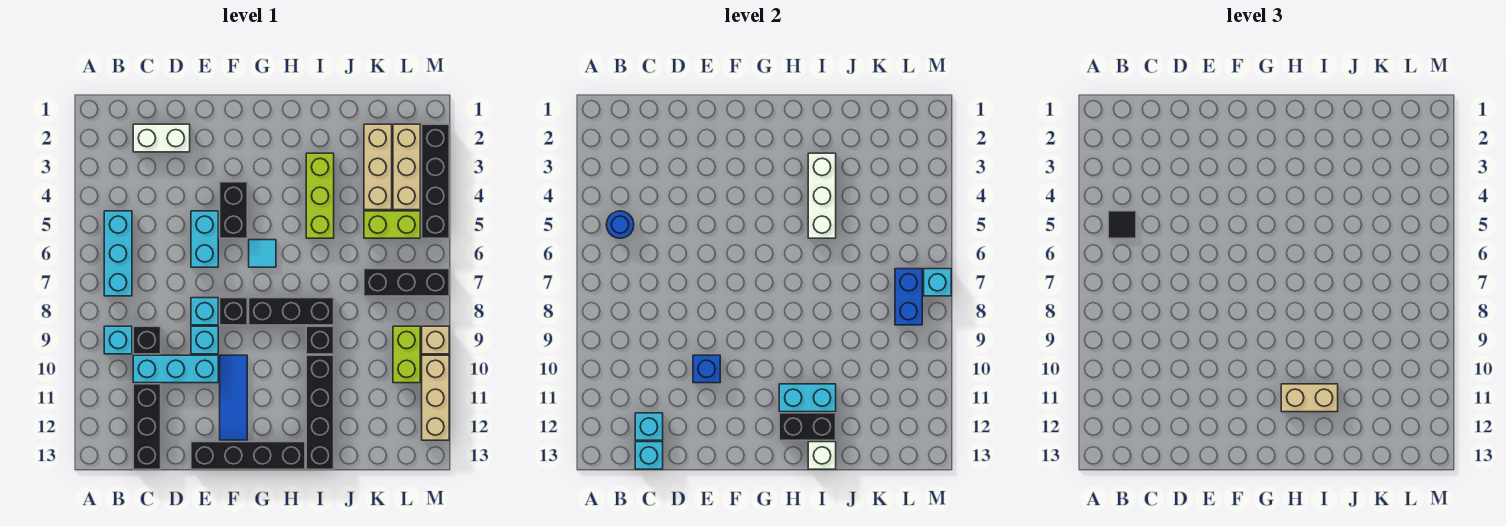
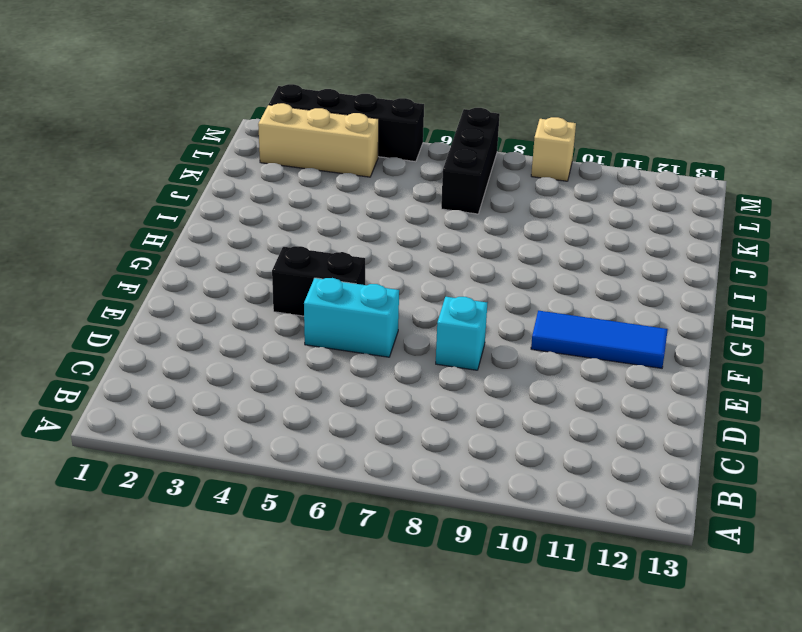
none -> cyan 1x3 brick [104,211,132,296]
none -> cyan 1x1 brick [104,326,132,354]
none -> white 1x2 brick [133,124,190,152]
none -> black 1x1 brick [133,326,161,354]

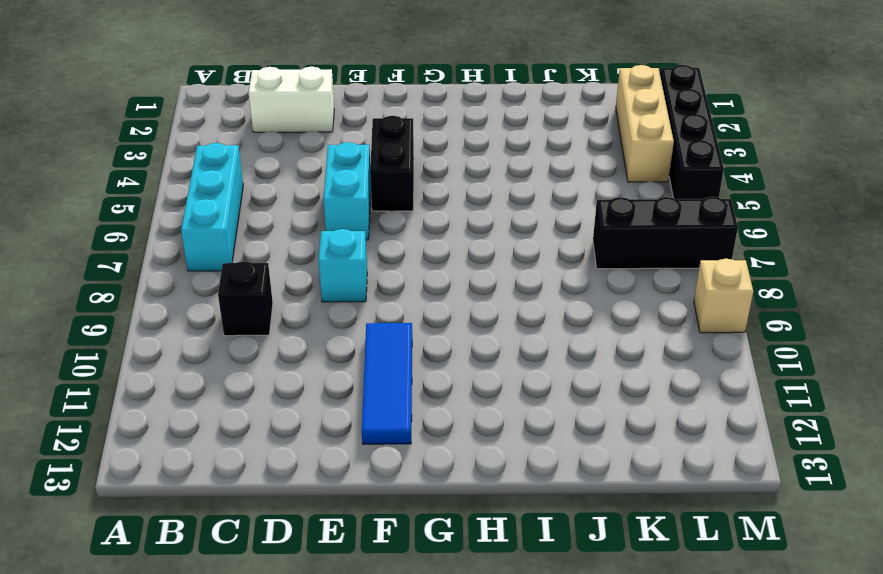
none -> cyan 1x1 brick [104,326,132,354]
none -> cyan 1x3 brick [133,355,218,383]
none -> black 1x3 brick [133,384,161,469]
none -> cyan 1x1 brick [191,326,218,354]

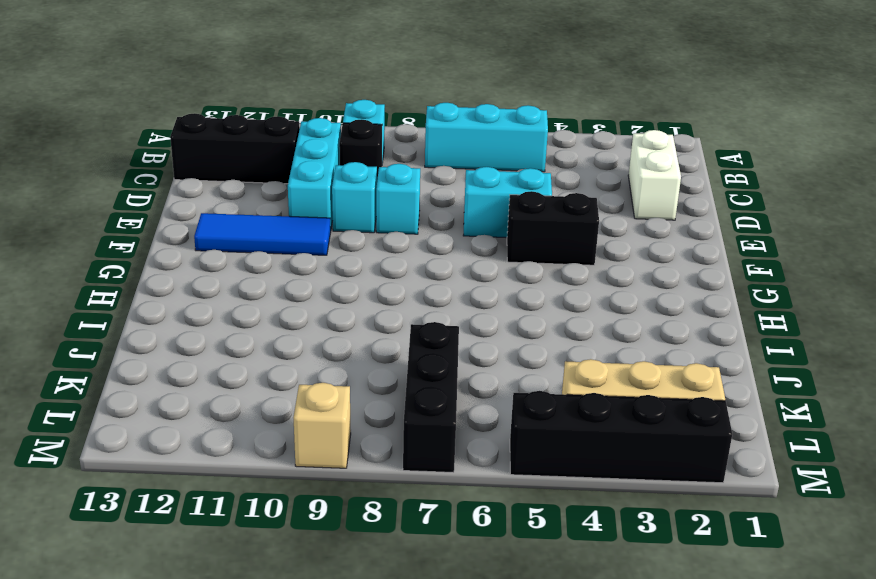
none -> black 1x4 brick [191,442,305,469]
none -> black 1x1 brick [220,298,247,325]
none -> cyan 1x1 tile [249,240,276,267]
none -> black 1x3 brick [249,298,334,325]

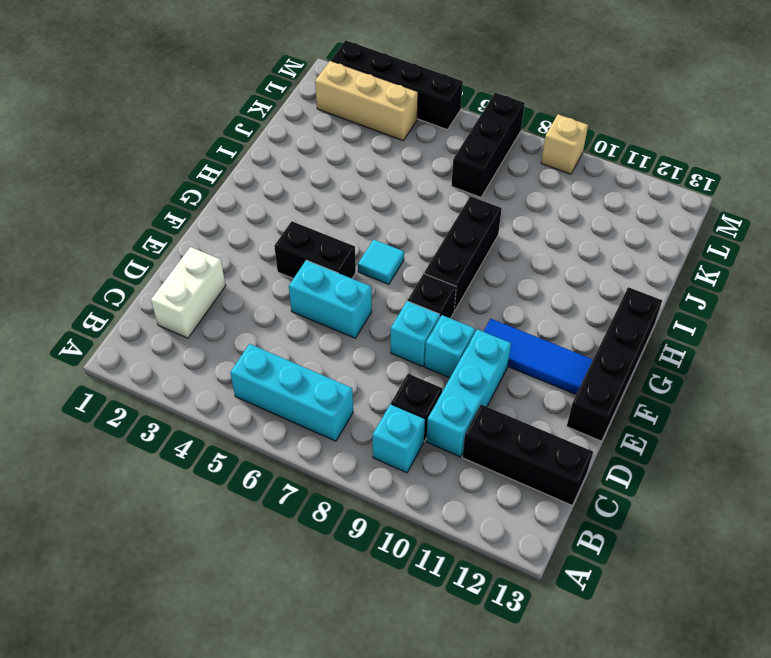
none -> lime 1x3 brick [306,153,334,238]
none -> black 1x1 brick [306,326,334,354]
none -> black 1x4 brick [306,355,334,469]
none -> tan 1x3 brick [364,124,392,210]

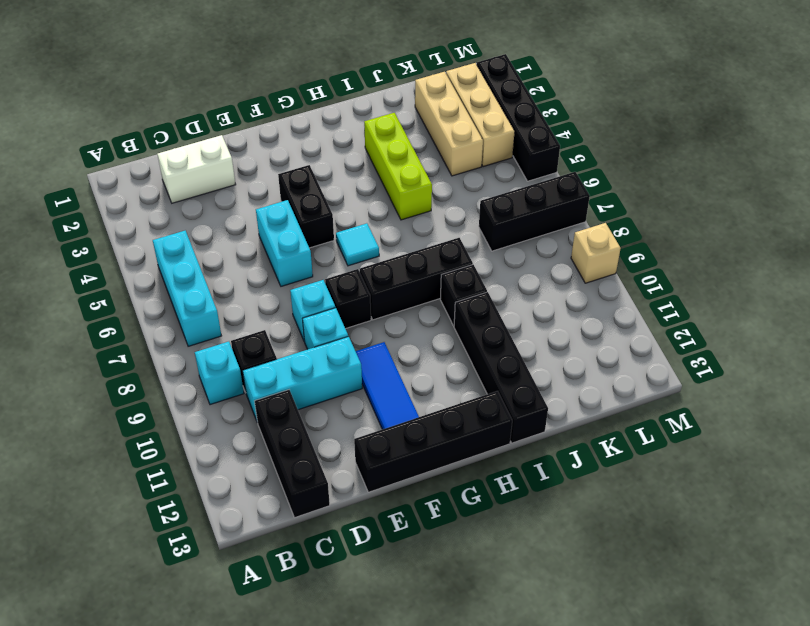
none -> lime 1x2 brick [364,211,420,238]
none -> lime 1x2 brick [393,326,420,383]
none -> tan 1x3 brick [422,355,449,440]
none -> blue 1x1 round brick [606,211,634,238]

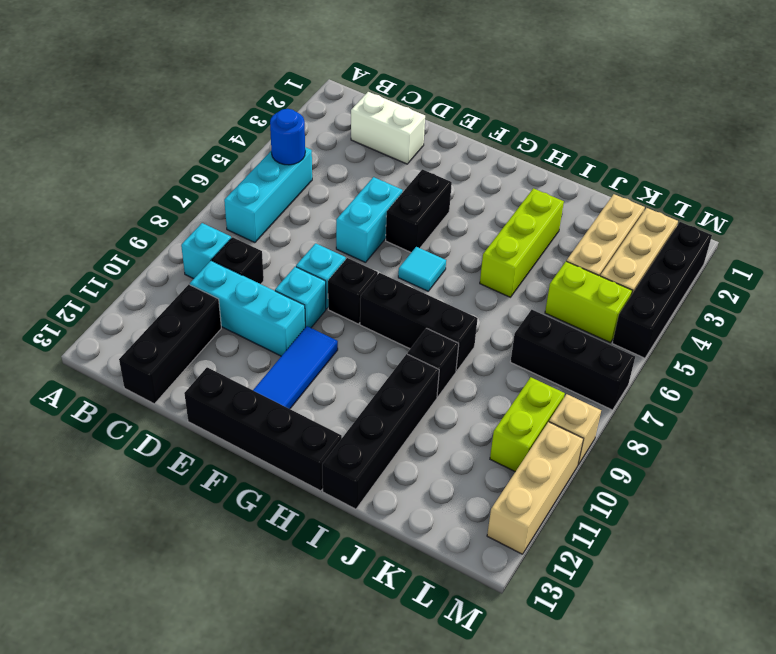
none -> cyan 1x1 brick [635,413,663,440]
none -> cyan 1x1 brick [635,442,663,469]
none -> blue 1x1 brick [693,355,720,383]
none -> cyan 1x2 brick [779,384,836,412]

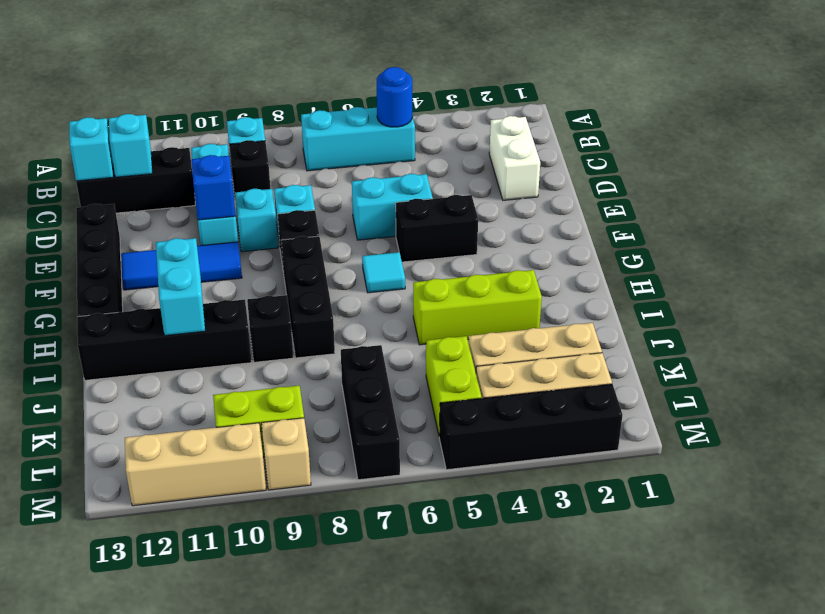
none -> black 1x2 brick [779,413,836,440]
none -> white 1x3 brick [808,153,836,238]
none -> white 1x1 brick [808,442,836,469]
none -> blue 1x2 brick [895,269,922,325]

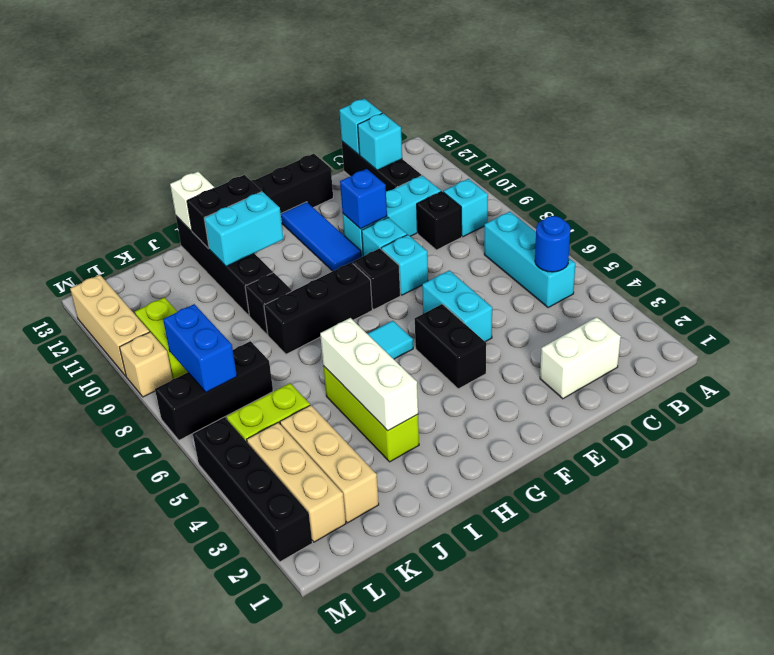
none -> cyan 1x1 brick [924,269,951,296]
none -> black 1x1 tile [1108,211,1136,238]
none -> tan 1x2 brick [1281,384,1338,412]

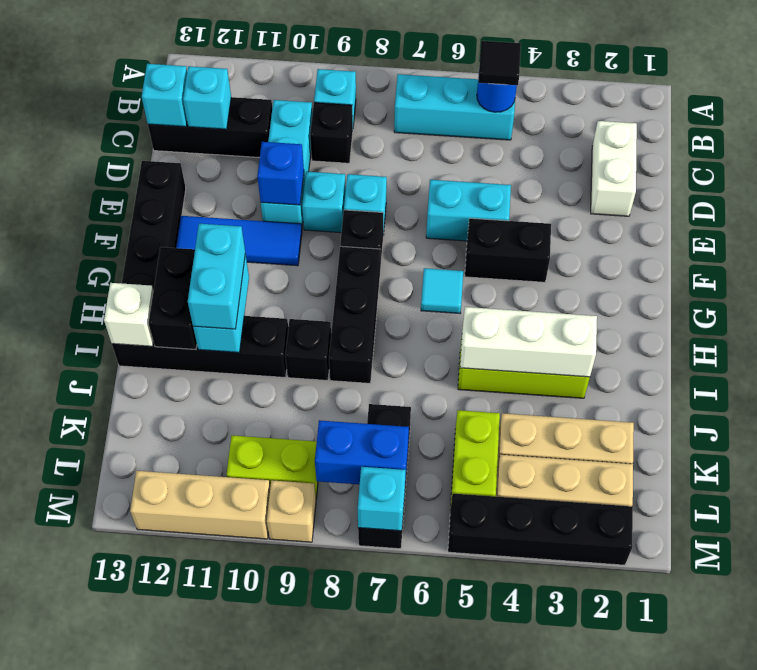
cyan 1x2 brick [188,224,245,329] -> tan 1x2 brick [1281,384,1338,412]

